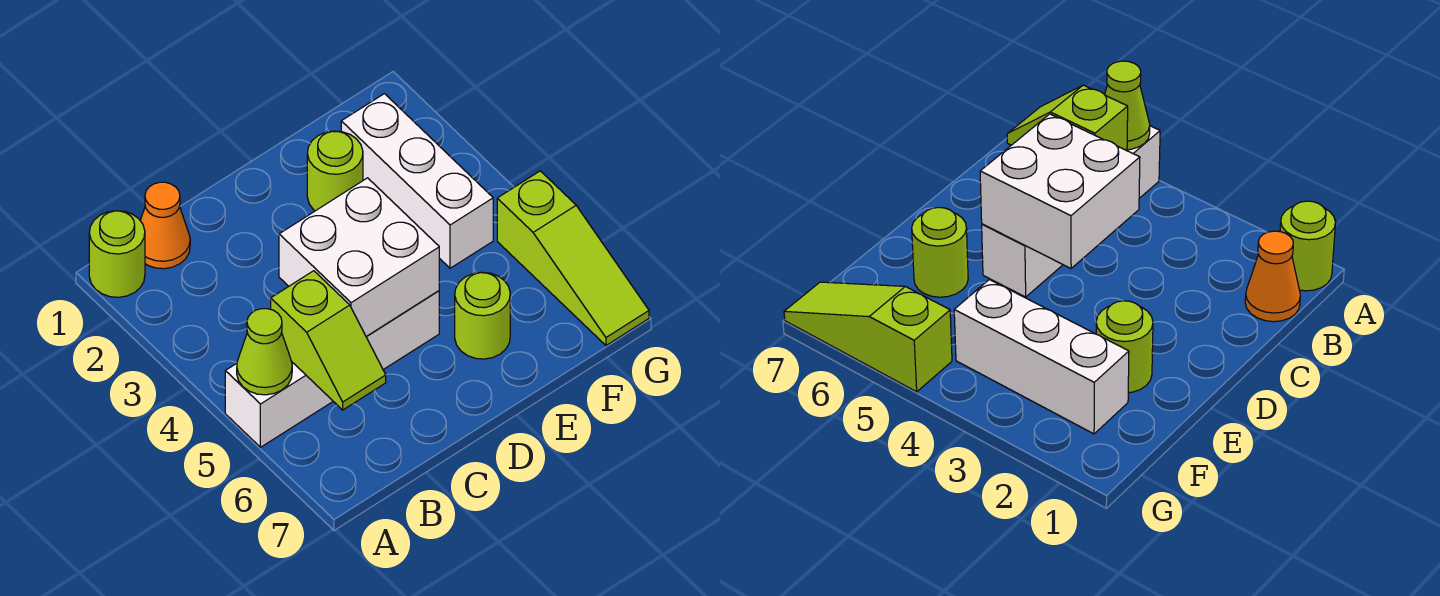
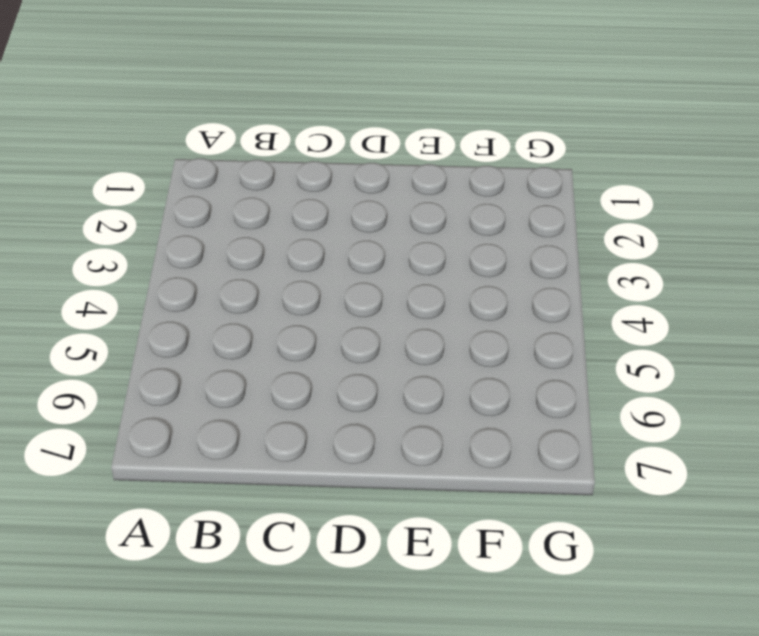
none -> lime 1x1 round brick [89,211,145,297]
none -> white 1x4 brick [225,291,439,447]

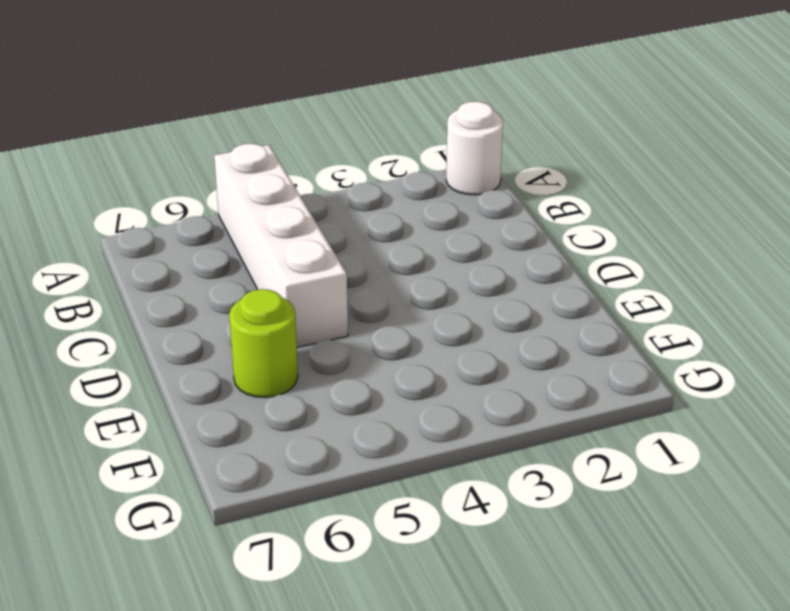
white 1x1 round brick [446,102,503,195] -> lime 1x1 round brick [89,211,145,297]
none -> orange 1x1 cone [140,182,190,269]
none -> lime 1x1 round brick [307,131,363,211]

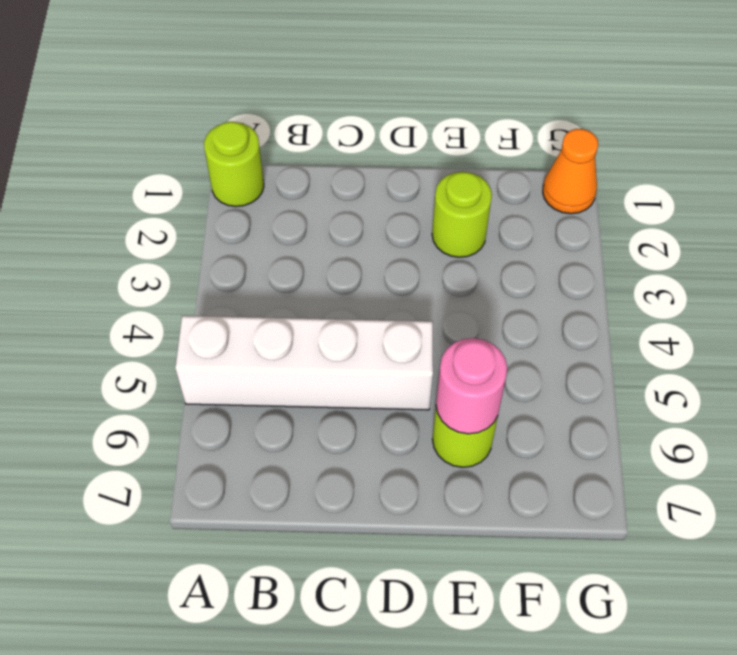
pink 1x1 round brick [436,338,507,434] -> none
orange 1x1 cone [543,129,598,214] -> orange 1x1 cone moved to [140,182,190,269]
none -> white 1x3 brick [341,94,493,268]
none -> lime 1x3 slope [497,171,649,345]

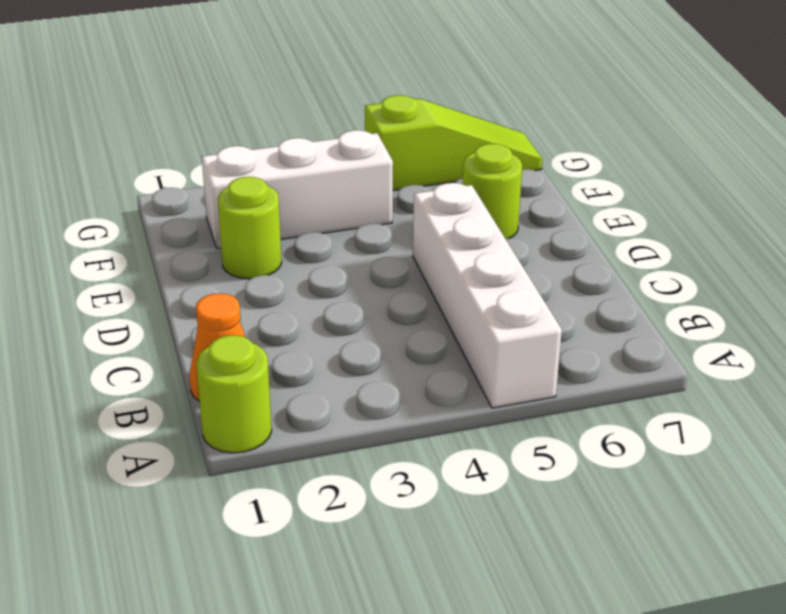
none -> lime 1x1 cone [237,309,292,395]
none -> lime 1x2 slope [271,271,386,410]

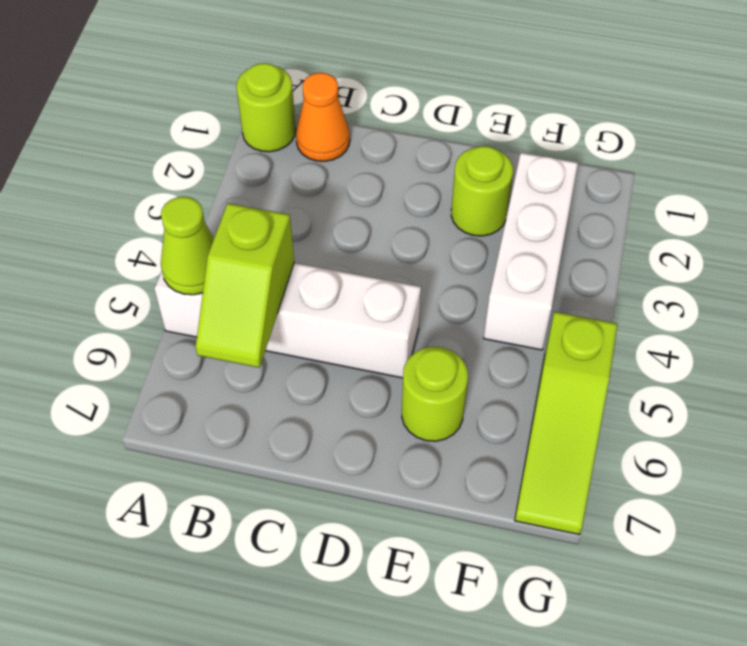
none -> white 2x2 brick [279,178,439,336]

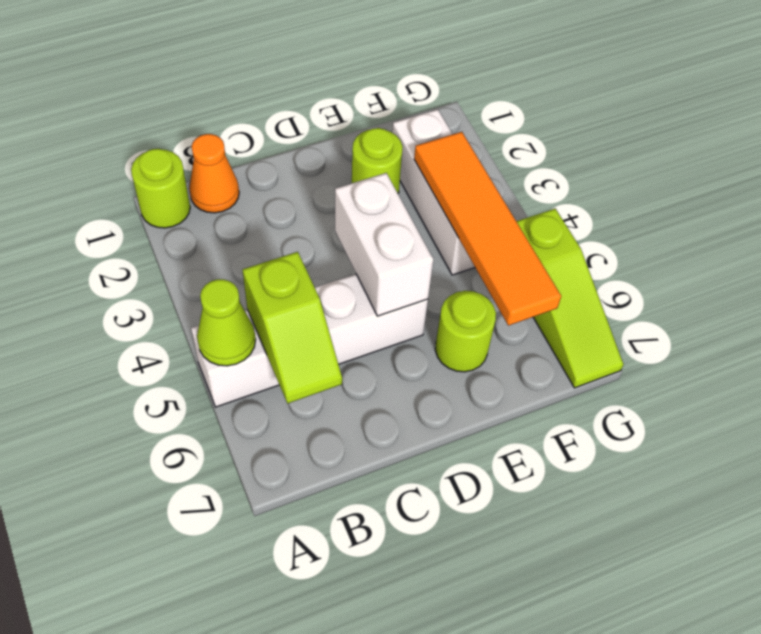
white 1x2 brick [335,173,433,316] -> white 2x2 brick [279,178,439,336]
orange 1x4 tile [414,132,561,326] -> none

